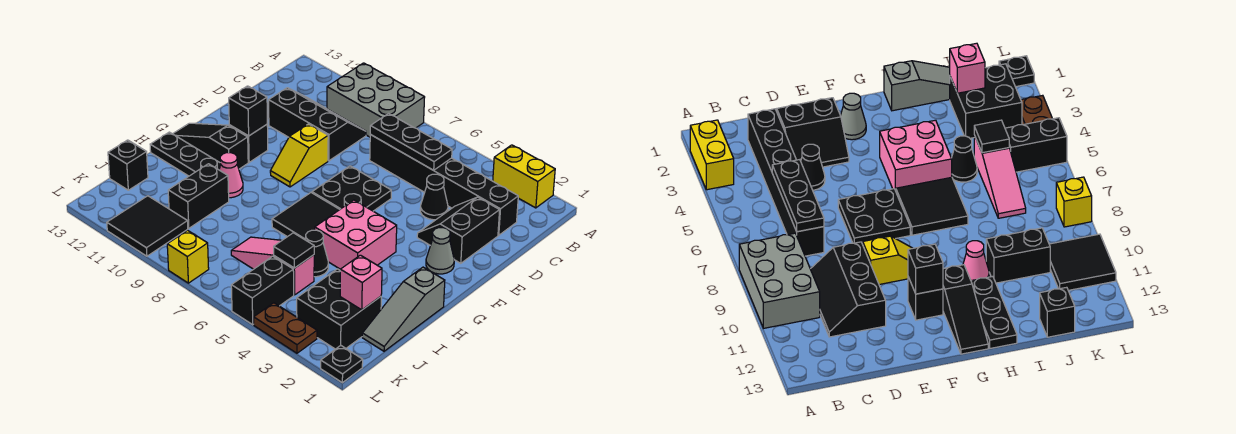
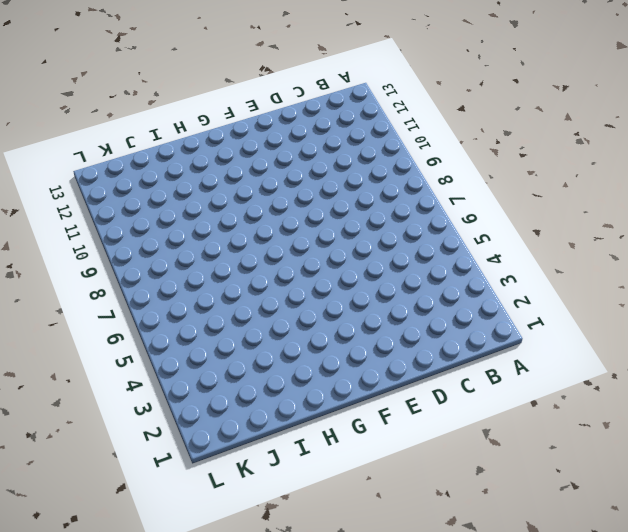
none -> yellow 1x2 brick [493,145,555,208]
none -> grey 2x3 brick [327,63,425,137]
none -> black 1x6 brick [370,135,518,235]
none -> black 2x3 slope [269,88,366,161]

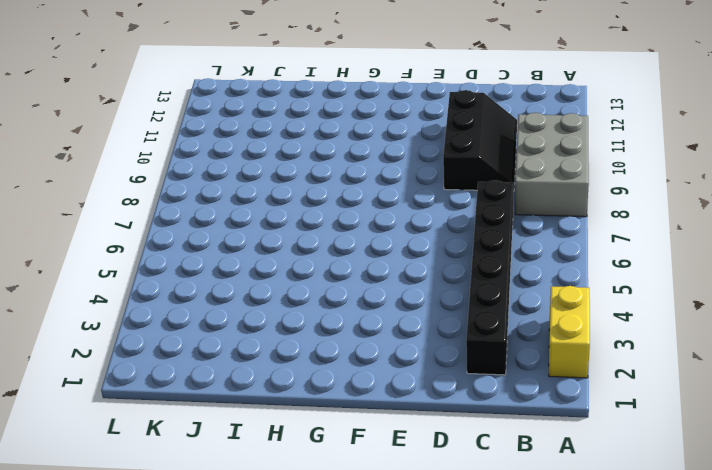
none -> black 2x2 slope [417,197,500,263]
none -> black 1x1 cone [420,174,448,220]
none -> black 2x2 plate [312,166,391,211]
none -> yellow 1x2 slope [270,124,328,187]

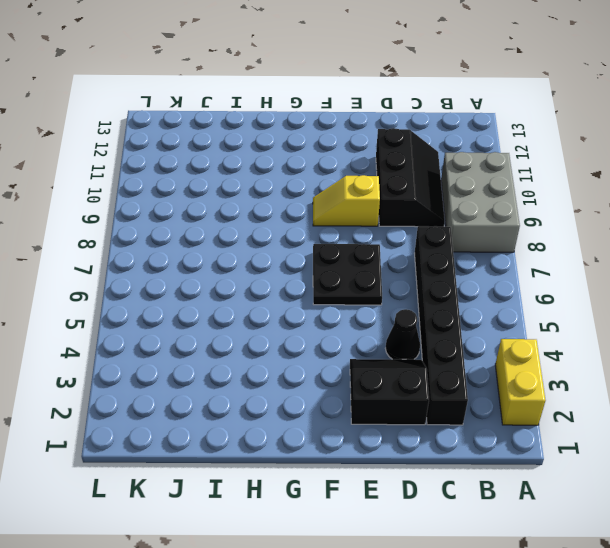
none -> grey 1x1 cone [426,228,454,274]
none -> black 1x1 brick [229,125,268,162]
none -> pink 2x2 brick [315,200,397,269]
none -> black 2x2 tile [272,193,340,240]

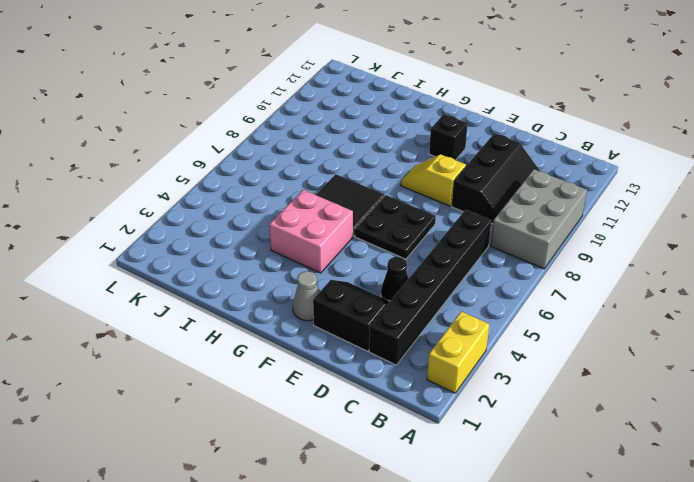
none -> black 1x3 slope [173,123,248,169]
none -> grey 1x3 slope [362,267,445,351]
none -> pink 1x1 cone [219,153,243,198]
none -> black 1x3 plate [150,132,221,176]

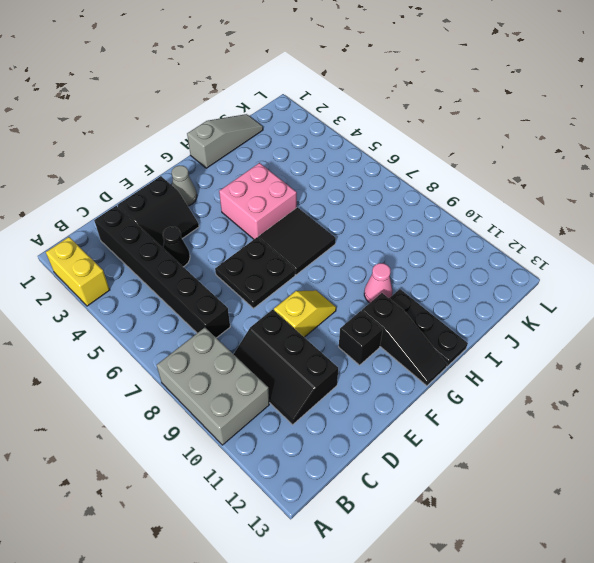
none -> black 1x1 cone [306,230,328,277]
none -> black 1x2 brick [168,164,229,228]
none -> black 2x2 brick [297,269,381,349]
none -> pink 1x3 slope [231,237,314,295]

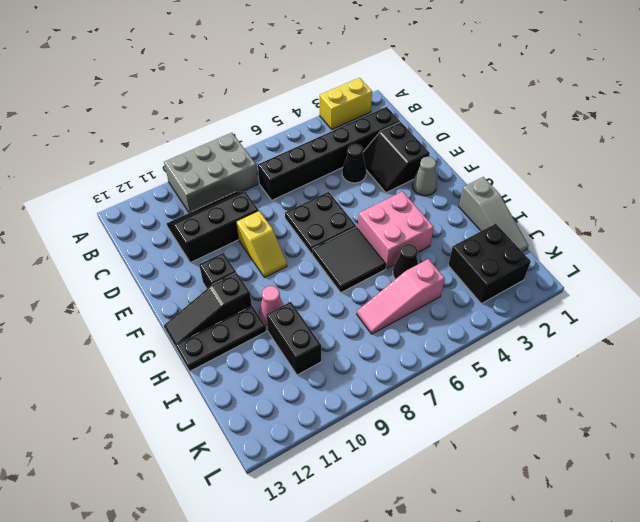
none -> black 1x1 brick [108,140,148,190]
none -> black 1x2 brick [231,256,294,325]
none -> black 2x2 tile [107,196,188,256]
none -> black 1x1 plate [321,345,363,383]

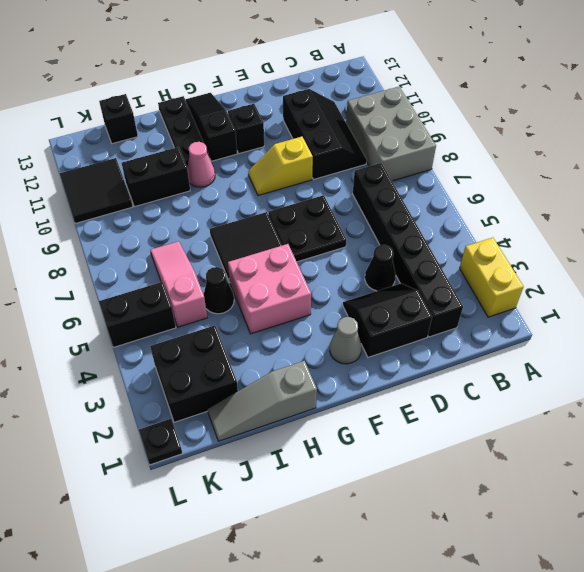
none -> brown 1x2 plate [254,303,317,353]
none -> yellow 1x1 brick [167,230,209,283]
none -> black 1x3 plate [370,113,452,170]
none -> black 1x1 brick [229,86,267,136]

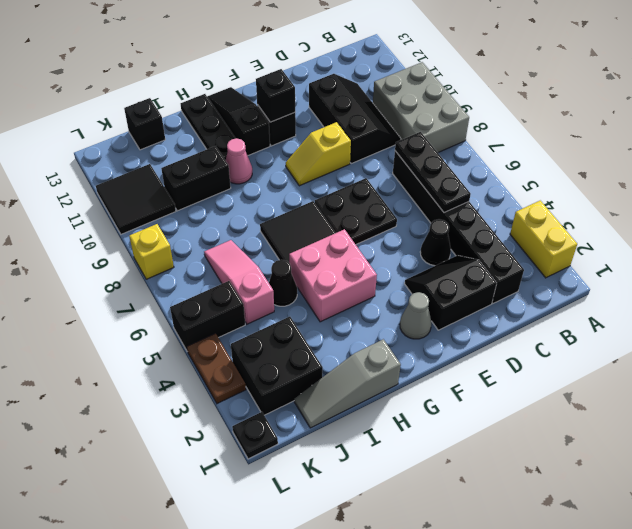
none -> pink 1x1 brick [340,255,382,310]
none -> black 1x1 tile [274,233,314,268]

